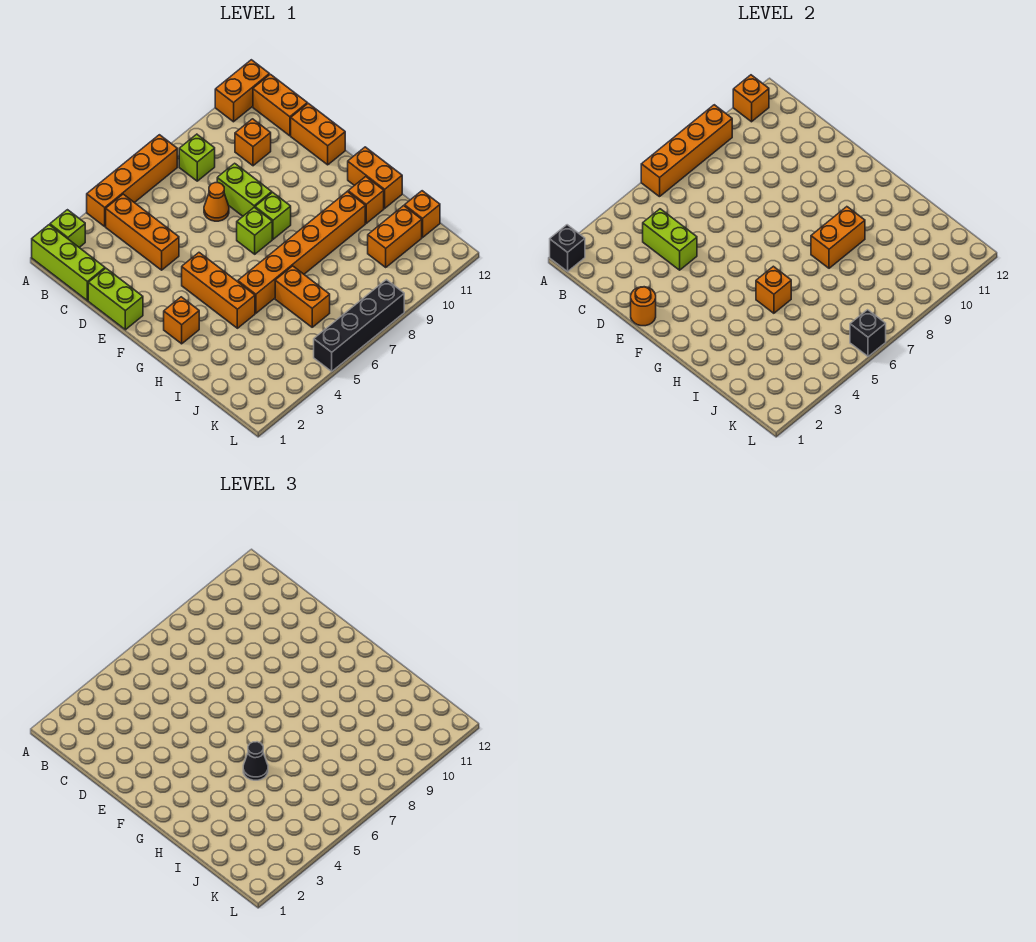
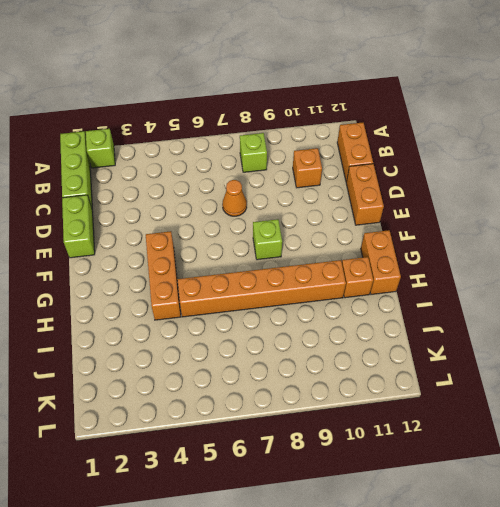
none -> orange 1x4 brick [87,135,177,226]
none -> orange 1x2 brick [215,60,269,122]
none -> orange 1x3 brick [106,194,179,270]
none -> lime 1x2 brick [217,163,272,216]

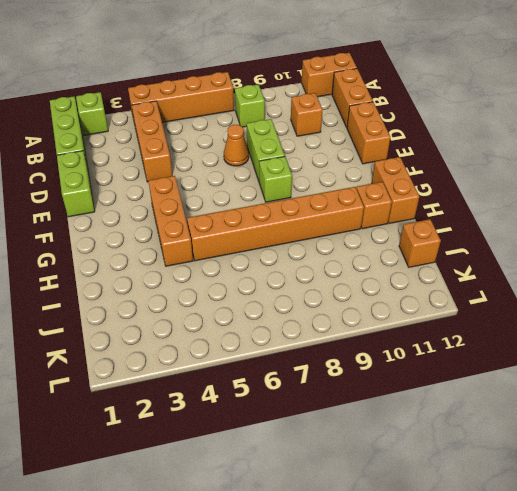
none -> lime 1x1 brick [237,207,272,254]
none -> orange 1x1 brick [164,297,199,344]
none -> orange 1x2 brick [275,266,330,327]
none -> orange 1x2 brick [368,206,422,267]

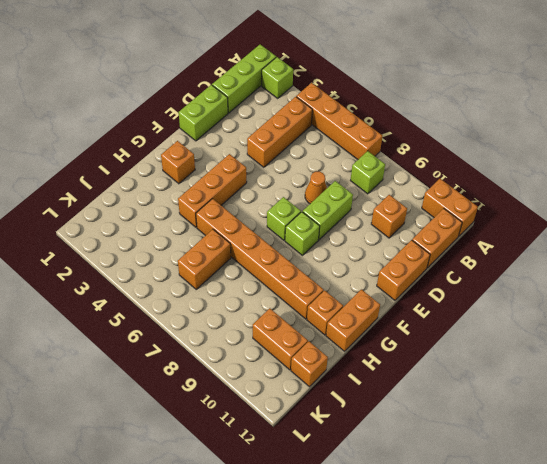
none -> black 1x4 brick [314,280,404,371]
none -> black 1x1 brick [550,225,585,271]
none -> orange 1x4 brick [641,105,732,197]
none -> orange 1x1 brick [733,75,769,122]

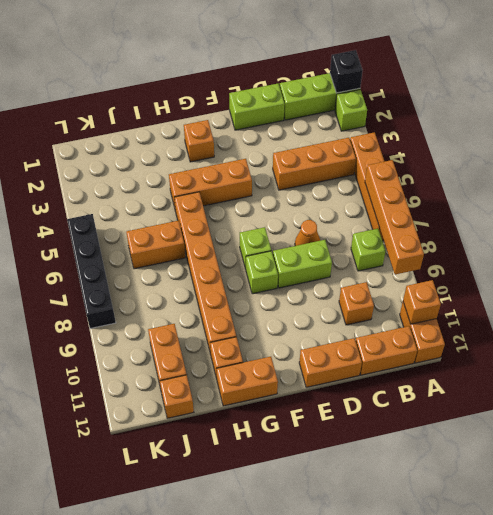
none -> lime 1x2 brick [643,209,697,270]
none -> orange 1x1 round brick [631,287,656,326]
none -> orange 1x1 brick [756,266,791,313]
none -> orange 1x2 brick [811,207,865,268]

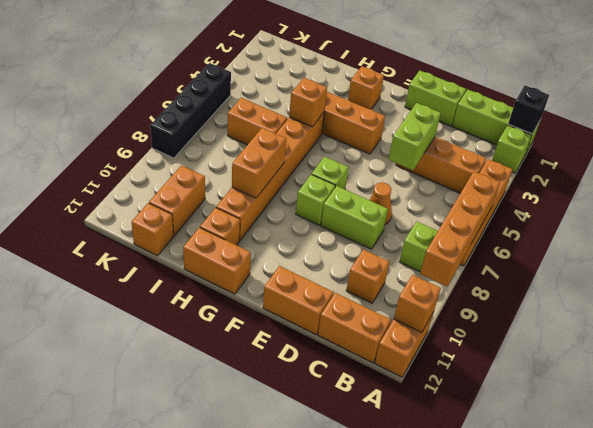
lime 1x2 brick [389,103,441,170] -> lime 1x2 brick turned to [643,209,697,270]
none -> orange 1x1 round brick [631,287,656,326]
none -> black 1x1 brick [850,310,886,356]
none -> black 1x1 cone [243,742,268,780]

